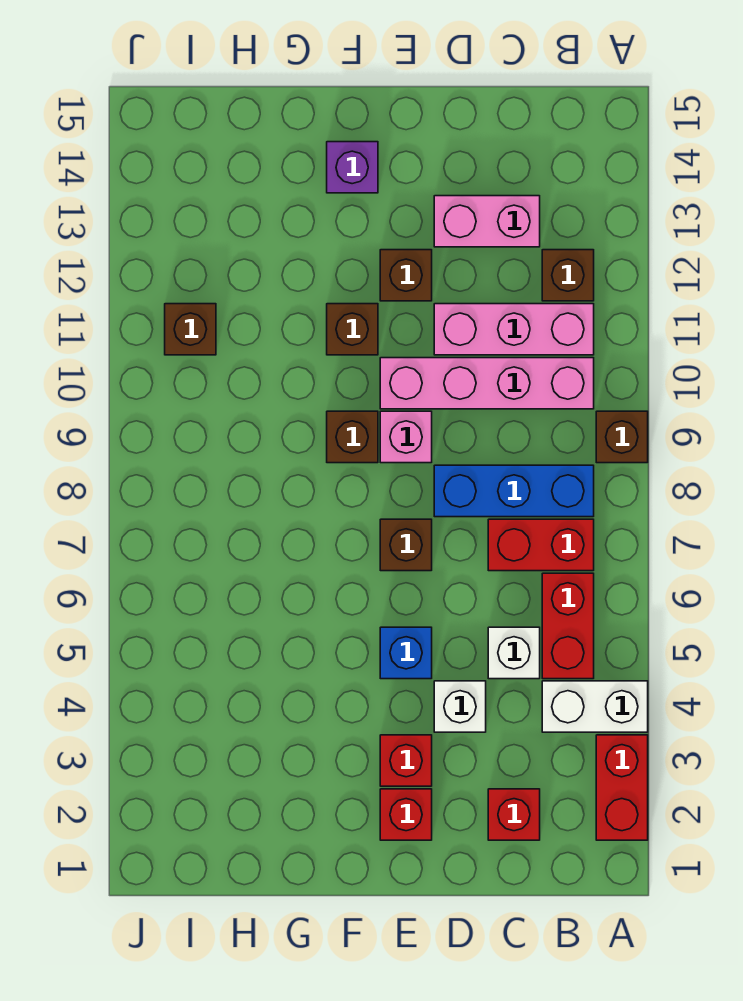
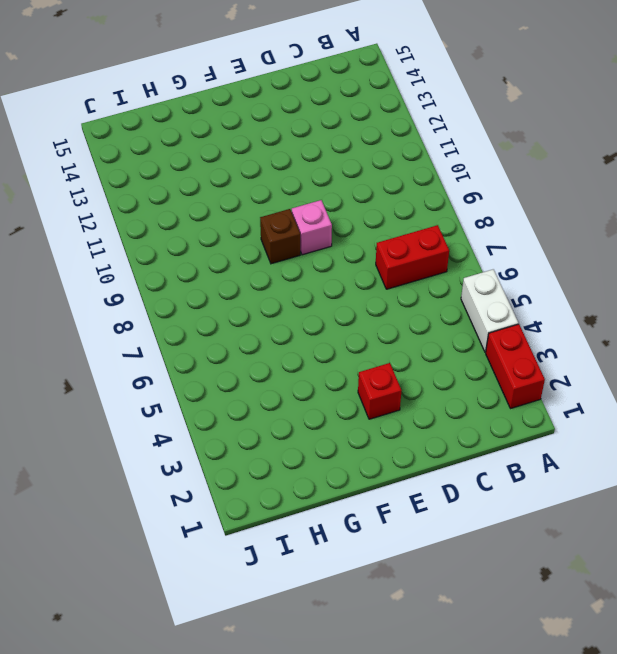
white 1x2 brick [461,269,518,352] -> white 1x2 brick turned to [542,681,648,732]
none -> brown 1x1 brick [596,411,648,463]
none -> red 1x2 brick [542,573,594,679]
none -> blue 1x3 brick [434,465,594,517]

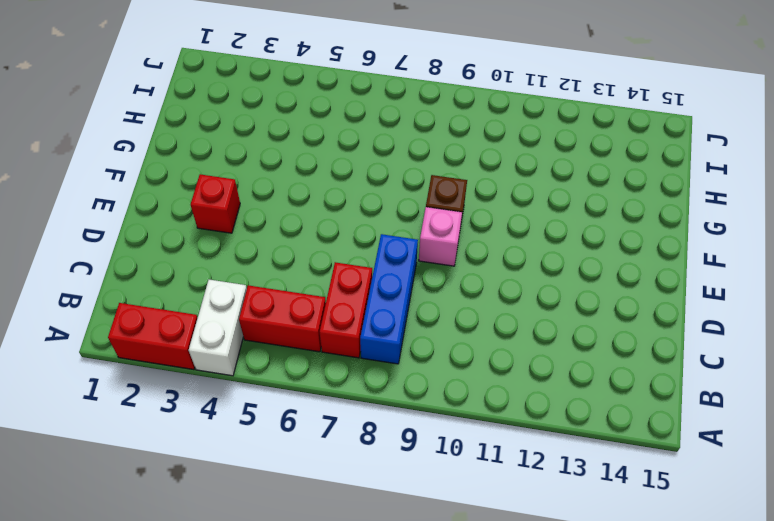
none -> brown 1x1 brick [596,411,648,463]
none -> pink 1x4 brick [380,358,594,409]
none -> pink 1x3 brick [434,304,594,355]

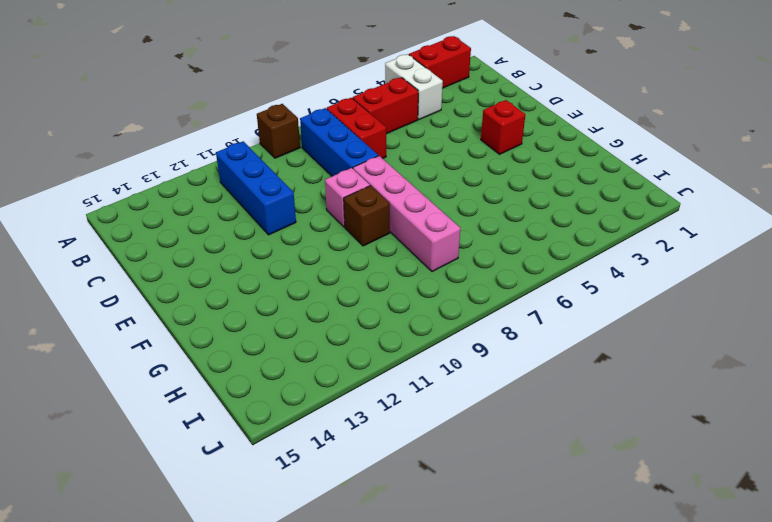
blue 1x3 brick [216,141,296,235] -> pink 1x3 brick [434,304,594,355]
pink 1x4 brick [353,156,460,272] -> pink 1x4 brick moved to [380,358,594,409]
none -> brown 1x1 brick [542,250,594,301]
none -> red 1x1 brick [488,789,540,840]
none -> white 1x1 brick [488,627,540,679]

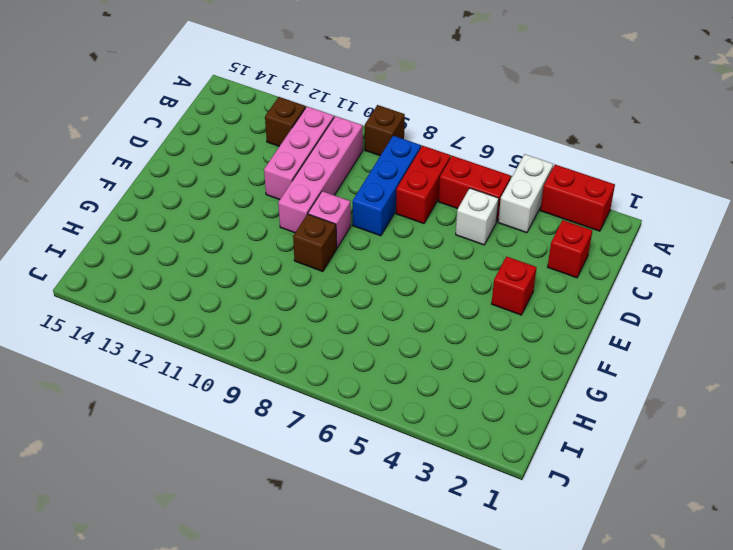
none -> pink 1x2 brick [434,196,540,247]
none -> white 1x1 brick [434,681,486,732]
none -> red 1x1 brick [380,789,432,840]

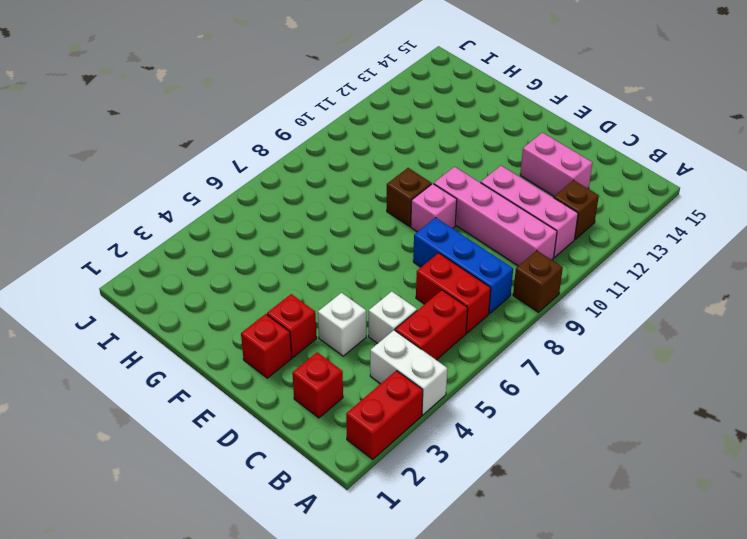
none -> blue 1x1 brick [380,627,432,679]
none -> brown 1x1 brick [380,519,432,571]
none -> brown 1x1 brick [380,250,432,301]

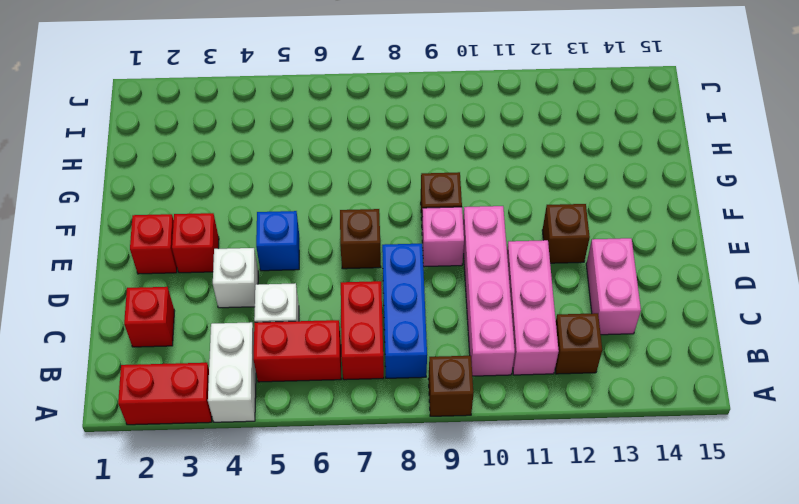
none -> brown 1x1 brick [327,304,378,355]
none -> purple 1x1 brick [327,142,378,193]
none -> brown 1x1 brick [165,304,216,355]

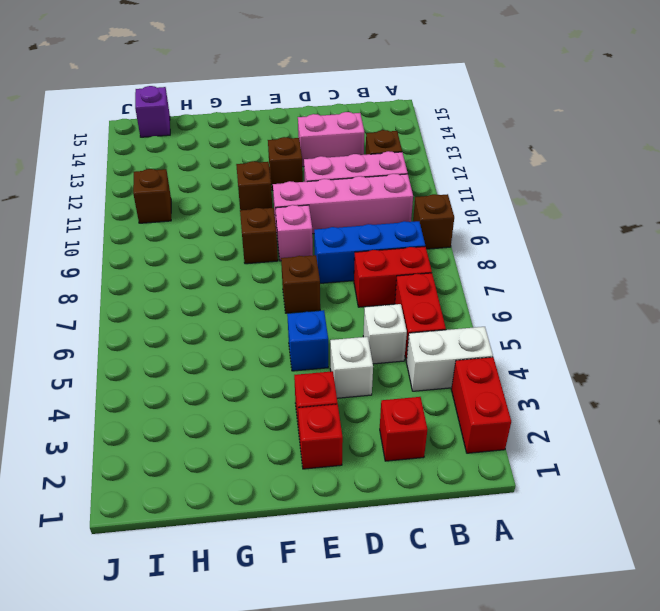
purple 1x1 brick [135,86,170,137] -> purple 1x1 brick moved to [327,142,378,193]

